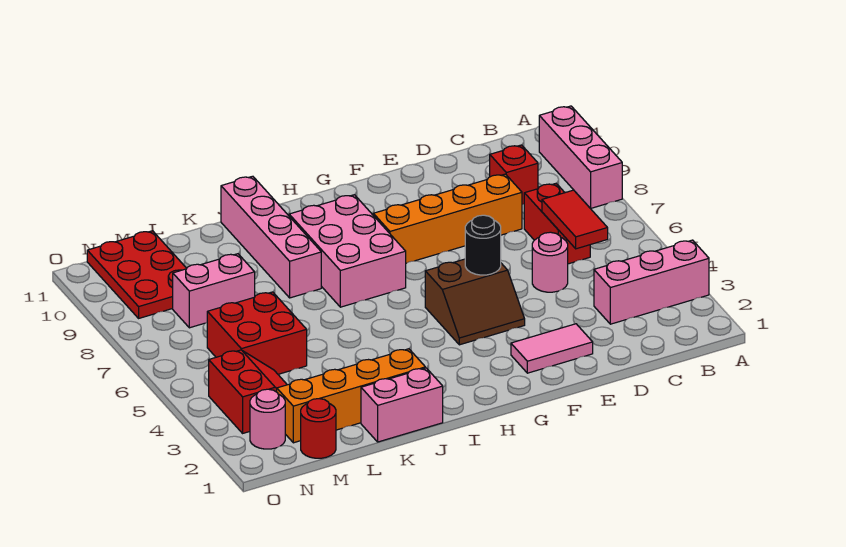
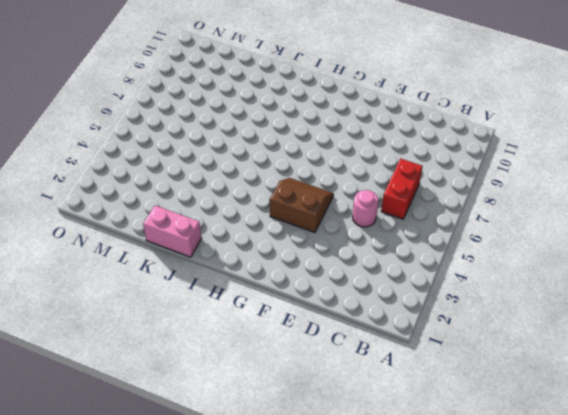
brown 2x2 slope [270,178,334,232] -> brown 2x2 slope turned to [425,259,525,345]
none -> pink 1x3 brick [594,240,709,324]
none -> pink 1x3 brick [539,106,622,209]
none -> red 1x1 brick [490,145,538,205]

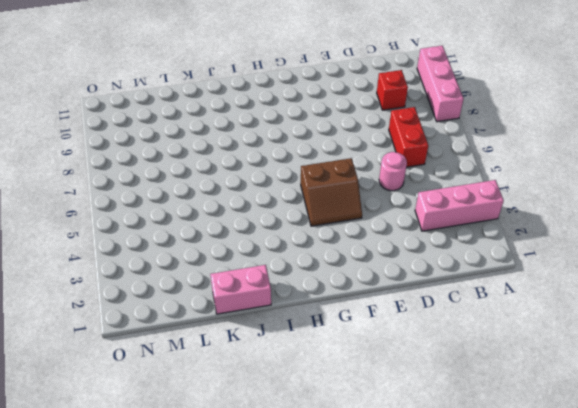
none -> orange 1x4 brick [373,174,522,263]
none -> pink 1x2 tile [511,324,593,373]
none -> pink 2x3 brick [289,195,406,307]

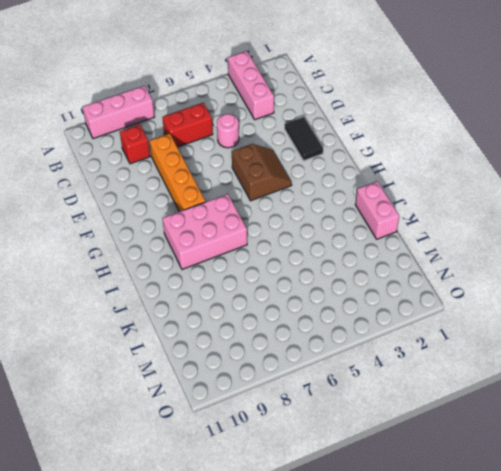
black 1x2 tile [285,117,323,161] -> pink 1x2 tile [511,324,593,373]
none -> orange 1x4 brick [277,349,425,443]
none -> pink 1x4 brick [221,176,321,298]
none -> red 2x2 brick [207,292,307,374]

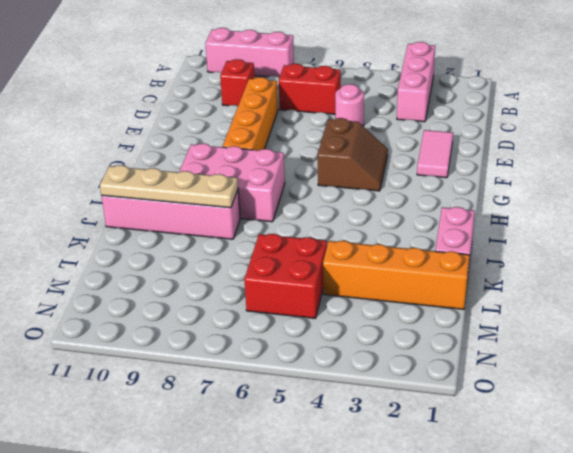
tan 1x4 plate [100,165,238,208] -> none
orange 1x4 brick [323,241,470,309] -> orange 1x4 brick turned to [277,349,425,443]
none -> pink 1x2 brick [173,254,255,328]
none -> red 1x1 round brick [301,399,336,458]
none -> red 2x2 slope [209,350,287,433]

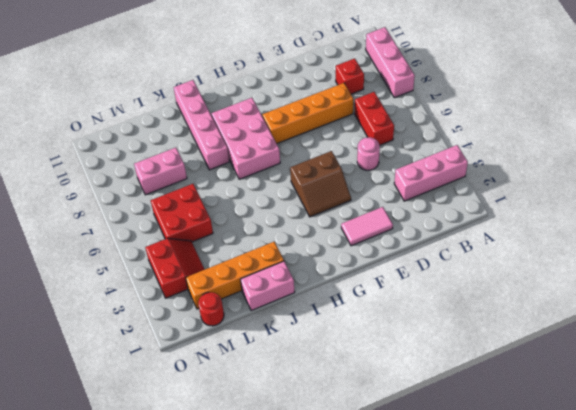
none -> red 2x3 plate [87,231,187,318]
none -> pink 1x1 round brick [250,389,285,449]
none -> red 1x2 tile [542,190,608,249]

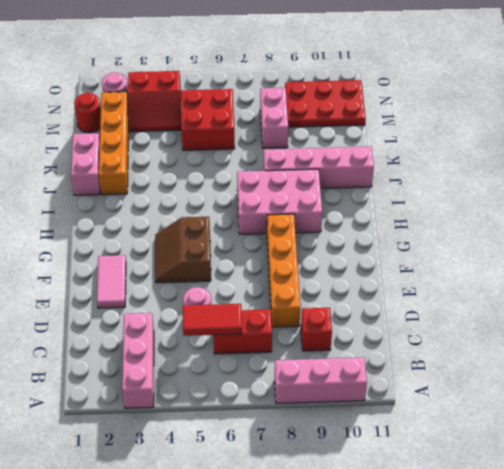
none -> black 1x1 round brick [465,215,501,275]

